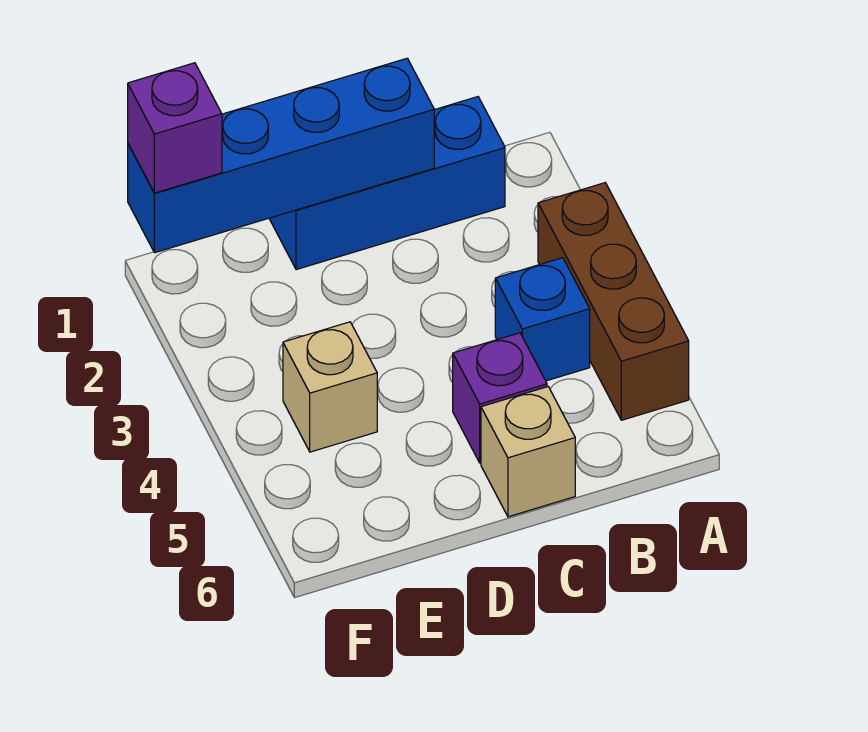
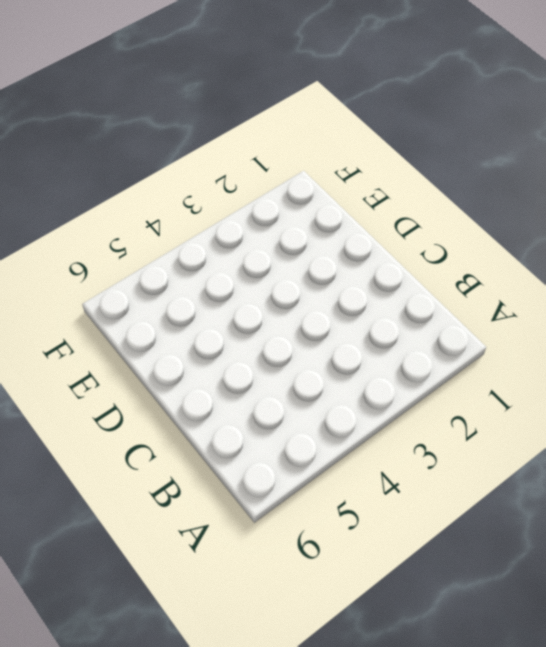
none -> brown 1x3 brick [538,183,689,420]
none -> blue 1x3 brick [269,97,505,270]

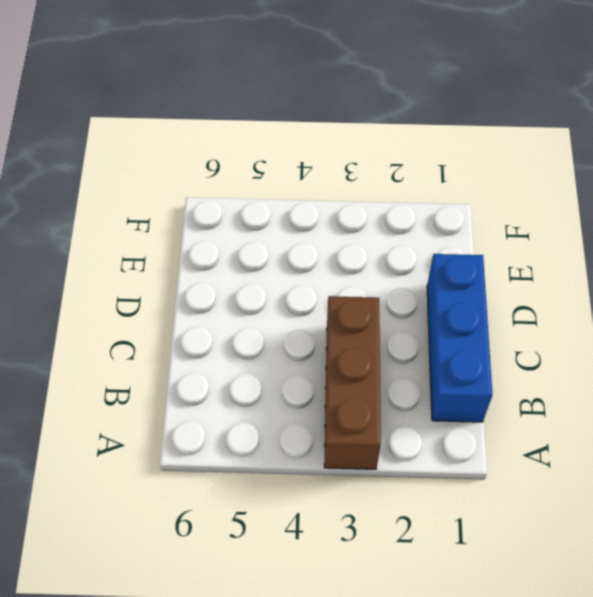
brown 1x3 brick [324,296,381,469] -> brown 1x3 brick turned to [538,183,689,420]
none -> blue 1x1 brick [495,258,590,381]
none -> purple 1x1 brick [453,333,547,463]

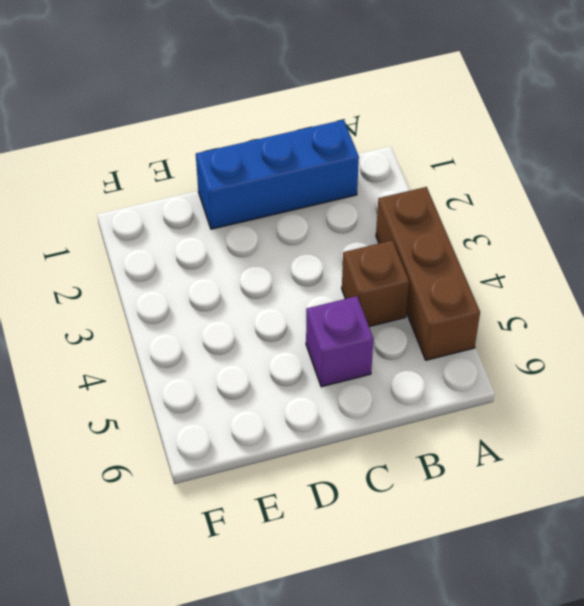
brown 1x1 brick [342,240,409,327] -> blue 1x1 brick [495,258,590,381]
none -> tan 1x1 brick [481,387,575,517]
none -> tan 1x1 brick [283,322,377,452]

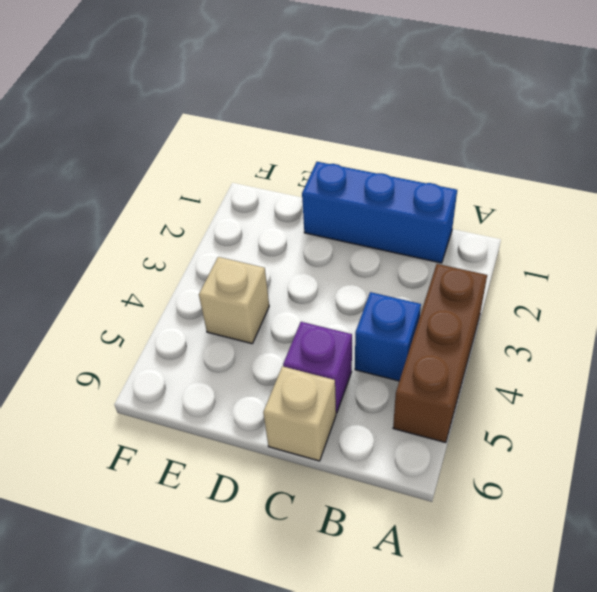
none -> blue 1x4 brick [128,58,434,253]
none -> purple 1x1 brick [128,63,222,193]

